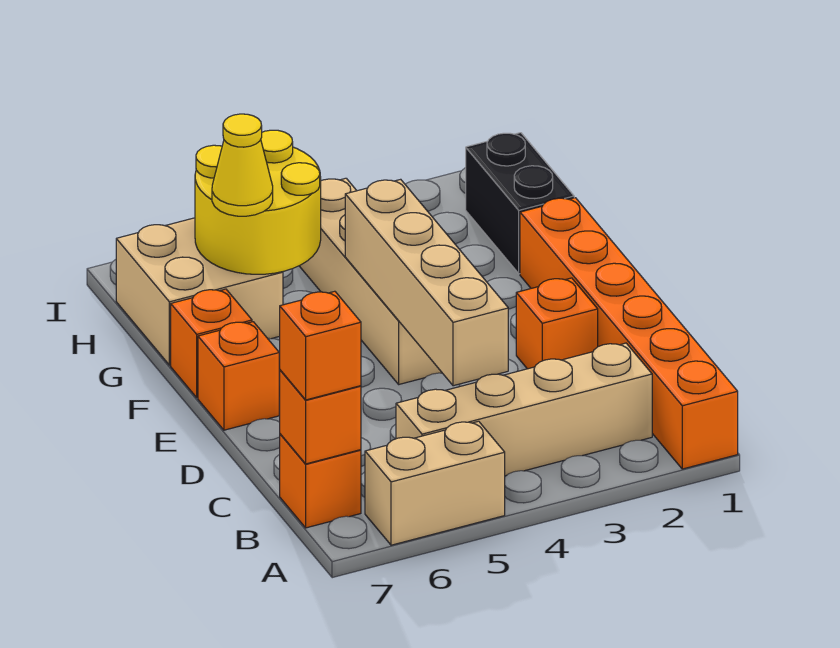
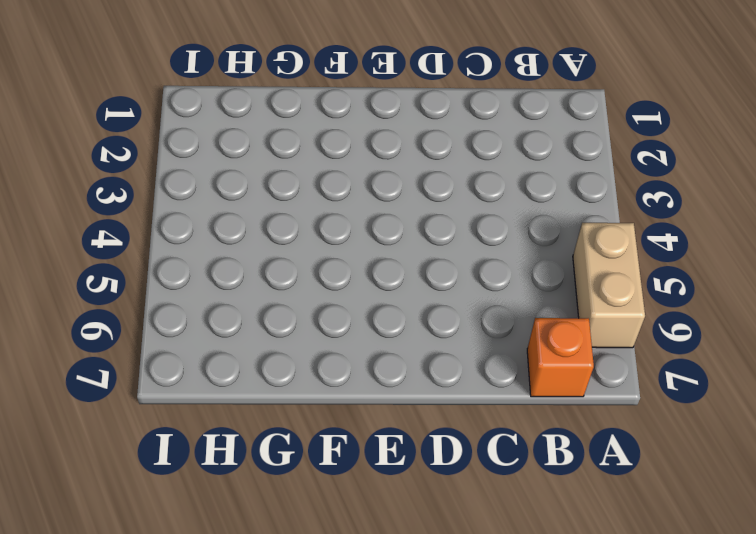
none -> orange 1x6 brick [520,198,738,469]
none -> tan 1x4 brick [396,343,652,476]
none -> orange 1x1 brick [516,278,598,369]

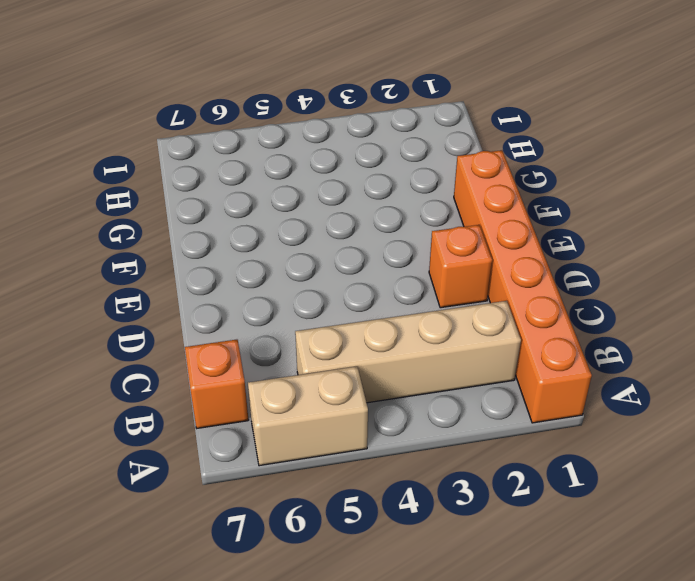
none -> tan 1x4 brick [300,178,442,384]
none -> orange 1x1 brick [198,322,279,430]
none -> orange 1x1 brick [171,289,252,398]

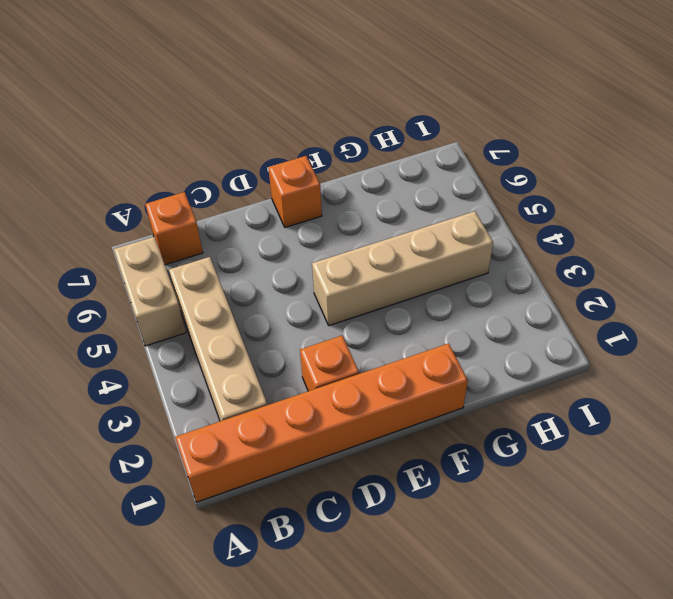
none -> orange 1x1 brick [171,289,252,398]
none -> black 1x2 brick [466,133,574,274]
none -> tan 2x2 brick [116,218,283,365]

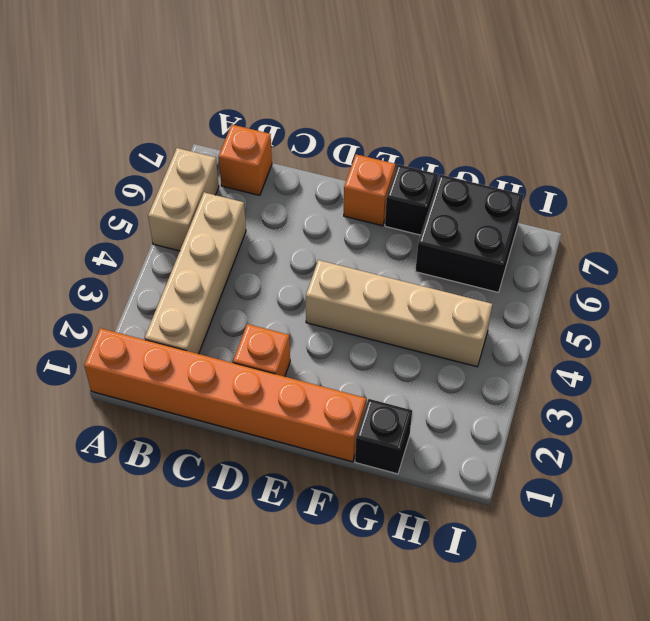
black 1x1 brick [385,165,438,235] -> orange 1x1 brick [171,289,252,398]
black 1x1 brick [355,399,412,474] -> black 1x2 brick [466,133,574,274]
black 2x2 brick [415,175,523,292] -> tan 2x2 brick [116,218,283,365]
none -> orange 1x1 brick [279,370,361,464]
none -> tan 1x4 brick [345,179,508,386]
none -> yellow 2x2 round brick [195,130,321,274]

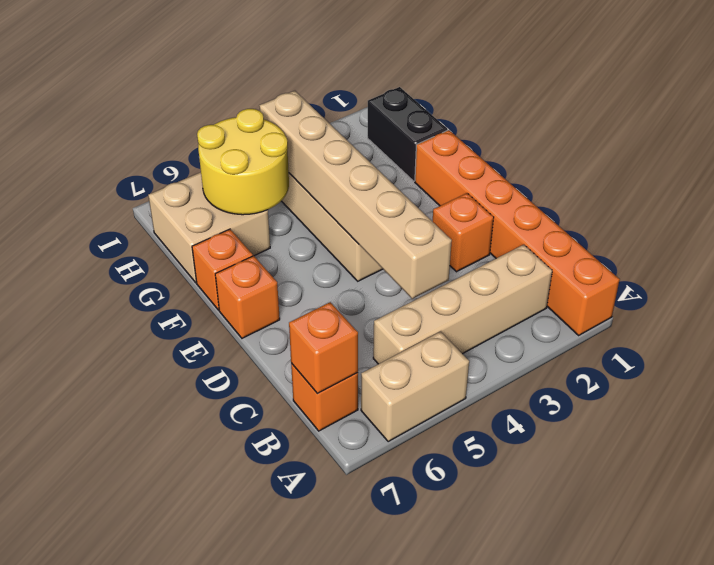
tan 1x6 brick [259,91,452,299] -> tan 1x4 brick [345,179,508,386]
none -> orange 1x1 brick [279,291,361,400]
none -> yellow 1x1 cone [212,114,273,216]

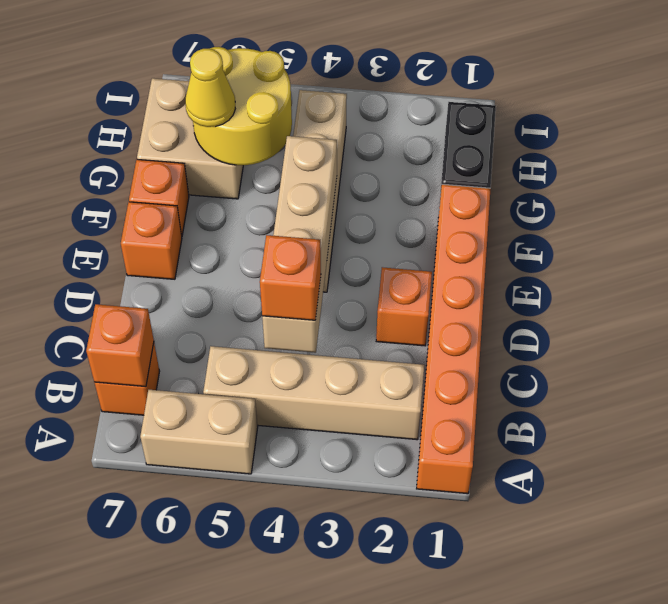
orange 1x1 brick [260,235,321,320] -> orange 1x1 brick moved to [279,291,361,400]

